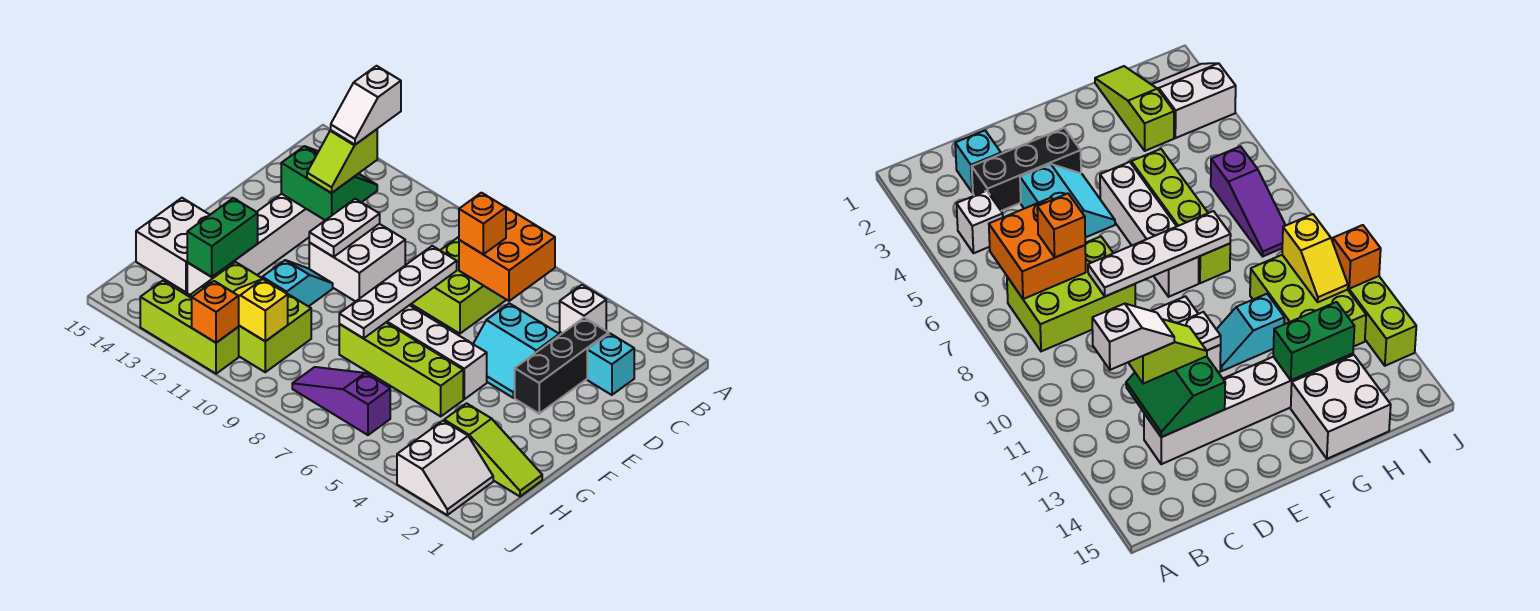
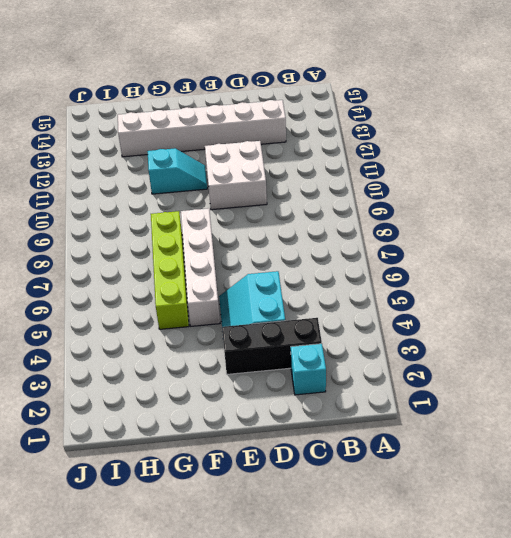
none -> white 1x1 brick [560,285,606,333]
none -> lime 2x3 brick [412,237,506,334]
none -> white 2x2 brick [136,198,210,292]

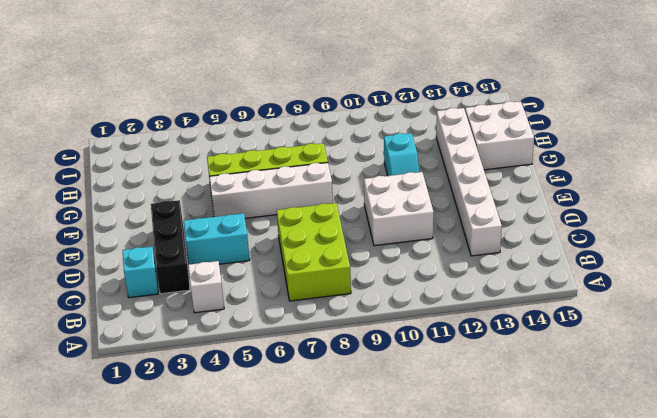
none -> lime 1x3 slope [444,403,542,496]
none -> lime 2x3 brick [190,262,311,372]
none -> white 2x2 slope [397,421,493,515]

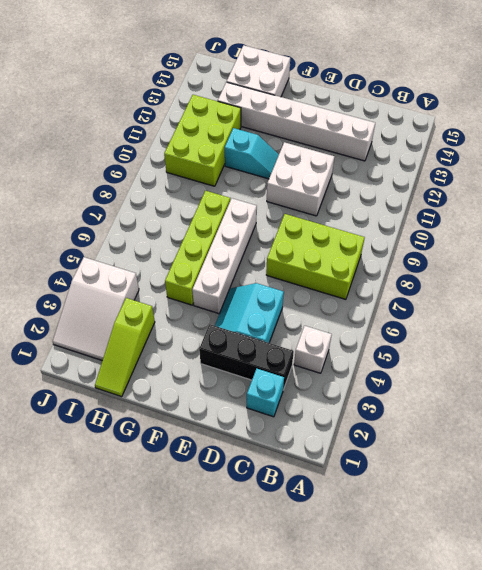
white 2x3 slope [53,257,139,361] -> white 2x2 slope [397,421,493,515]
none -> purple 1x3 slope [292,367,390,435]
none -> lime 1x3 brick [140,281,239,374]
none -> orange 2x2 brick [459,207,555,301]

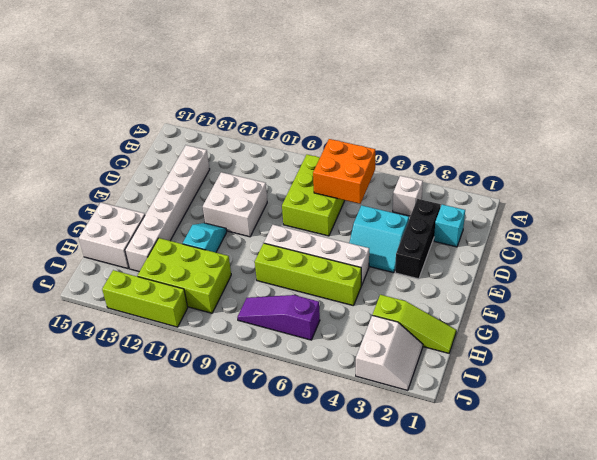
none -> green 2x2 slope [281,146,377,220]
none -> white 1x4 plate [339,246,457,338]
none -> white 1x2 plate [309,199,380,257]

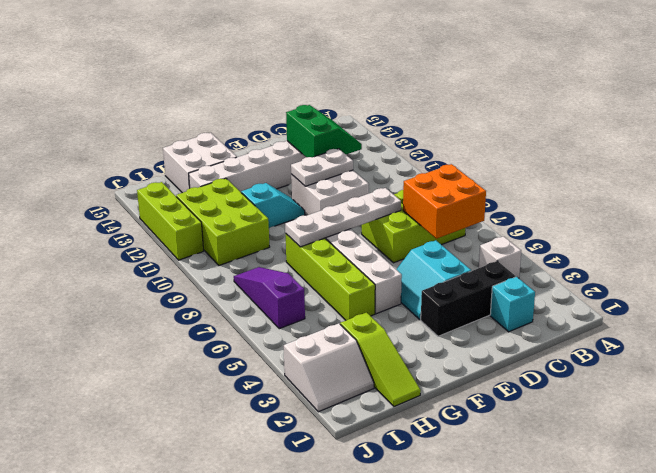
none -> green 1x2 brick [187,198,258,277]
none -> yellow 1x2 slope [233,279,288,341]
none -> orange 1x1 brick [192,281,239,343]

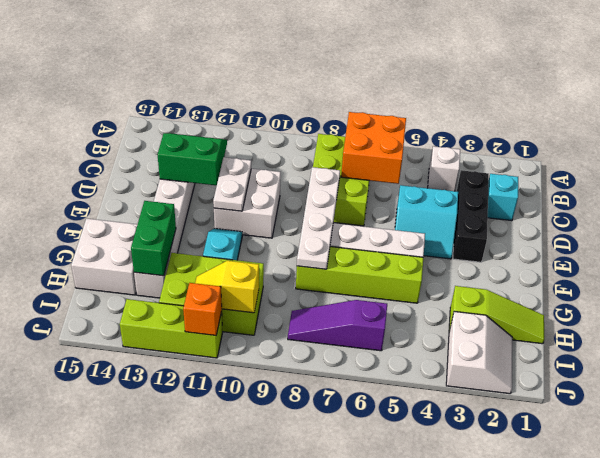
none -> orange 1x1 brick [459,193,506,254]
none -> lime 1x2 slope [307,129,377,193]
none -> white 1x2 slope [331,66,401,145]

